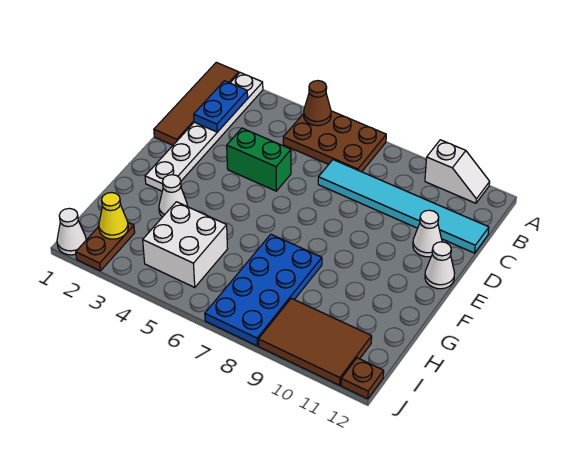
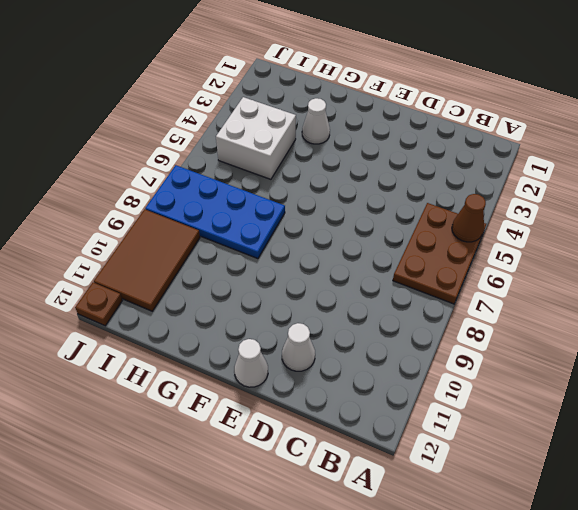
none -> brown 1x4 tile [154,62,239,145]
none -> white 1x6 plate [145,73,263,191]
none -> white 1x2 slope [425,140,490,203]

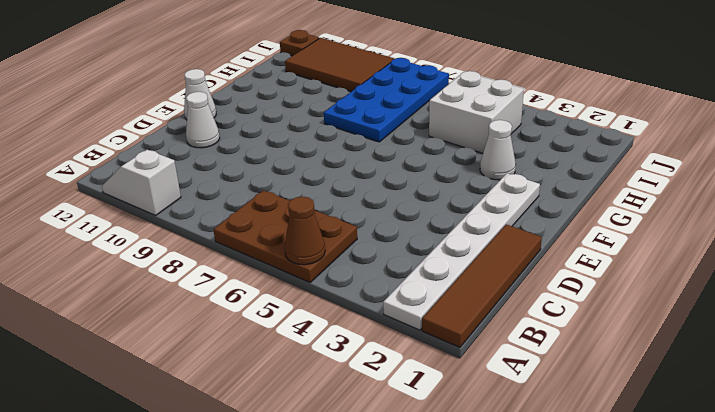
none -> cyan 1x6 tile [318,160,489,253]
none -> green 1x2 brick [227,128,291,191]
none -> brown 1x2 plate [76,223,135,271]

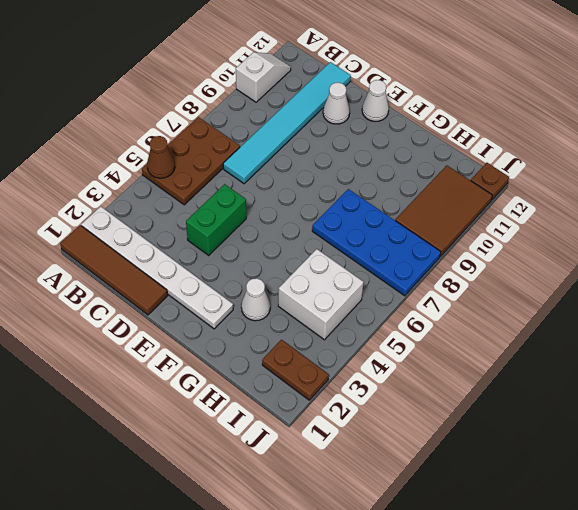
none -> white 1x1 cone [57,208,86,255]
none -> blue 1x2 plate [194,81,248,132]
none -> yellow 1x1 cone [99,193,128,239]

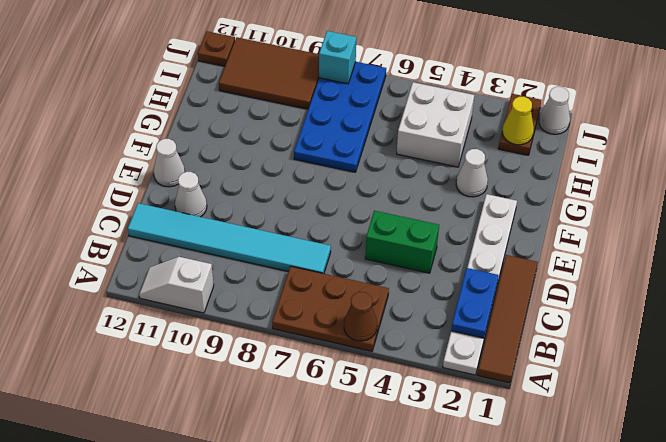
cyan 1x1 brick [319,31,356,84] -> none

